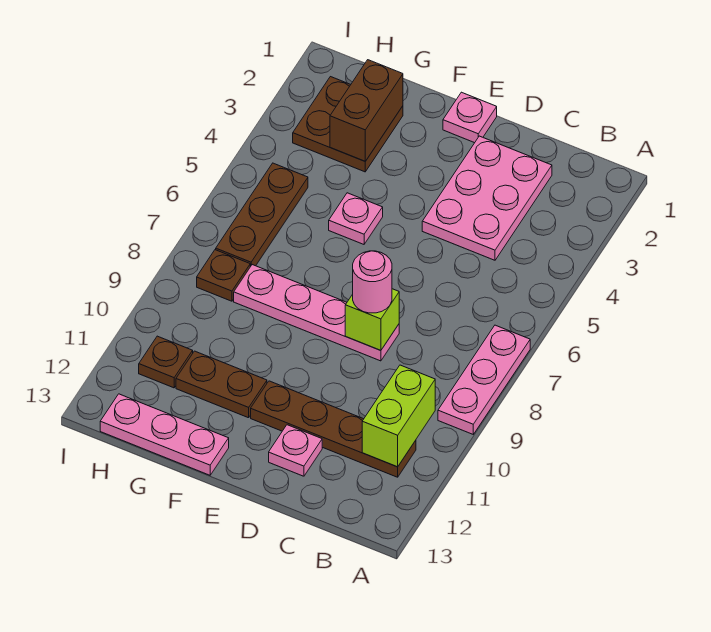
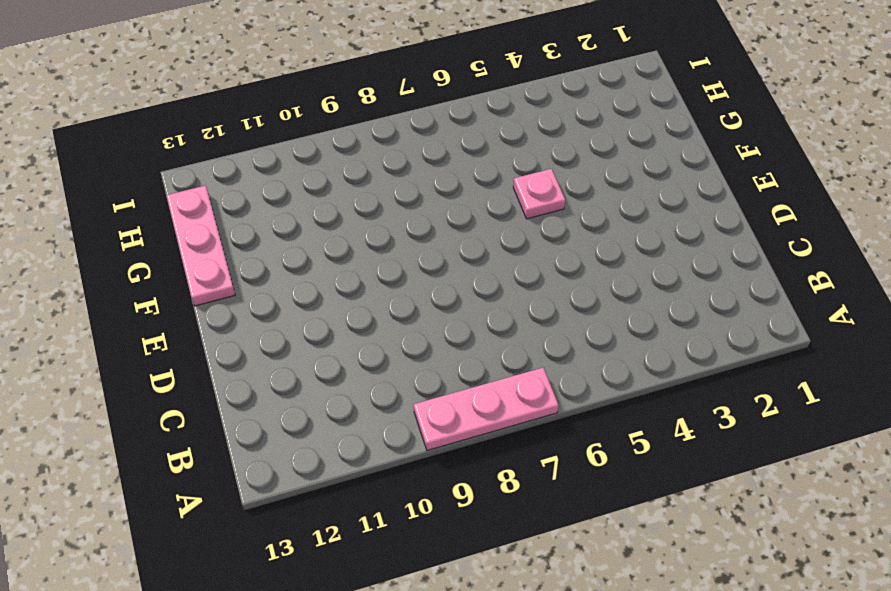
none -> brown 1x4 plate [251,381,416,477]
none -> pink 2x3 plate [422,136,552,260]
none -> pink 1x4 plate [234,265,399,361]

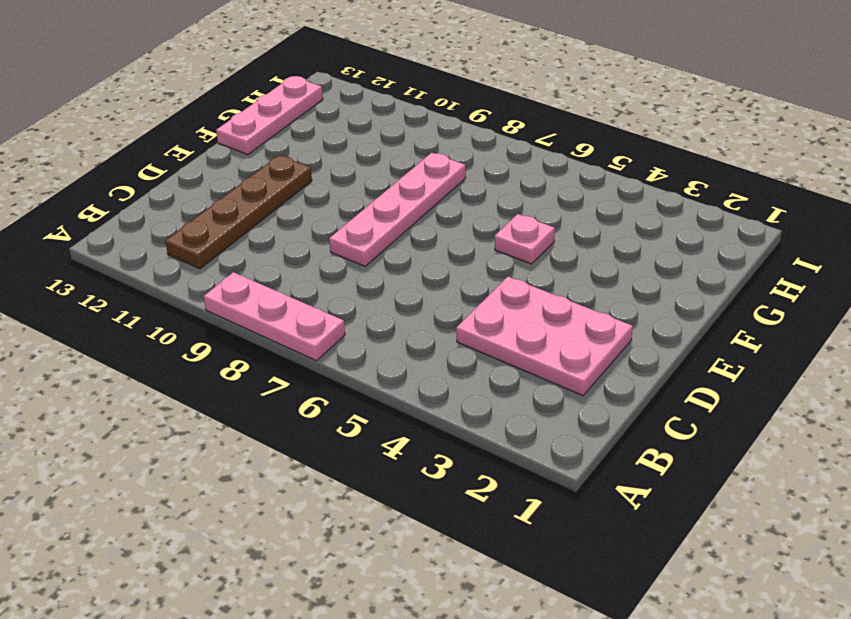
none -> pink 1x1 plate [269,425,322,476]
none -> pink 1x1 plate [443,92,497,143]
none -> brown 1x2 plate [176,351,267,418]

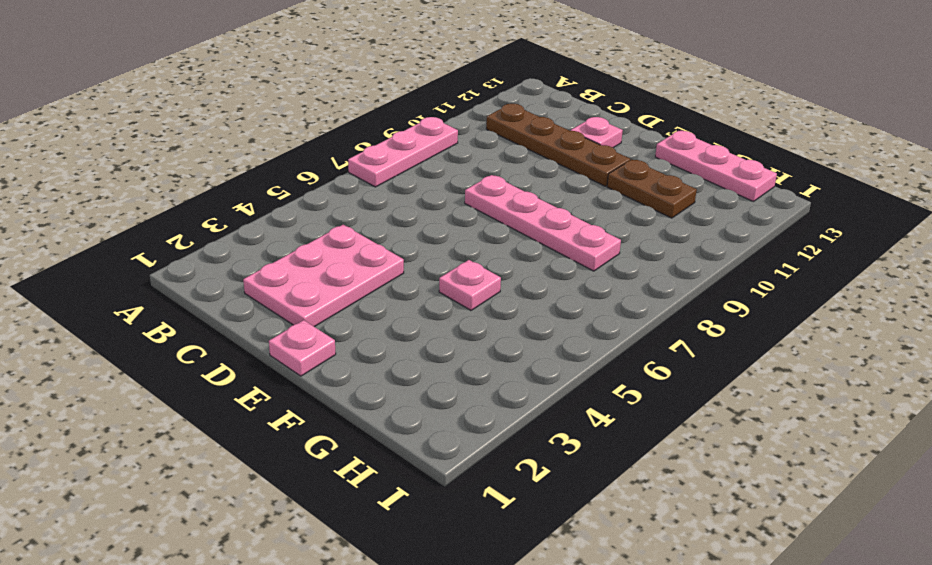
none -> brown 2x2 plate [293,77,403,172]
none -> brown 1x3 plate [216,163,308,267]
none -> brown 1x1 plate [197,250,250,301]

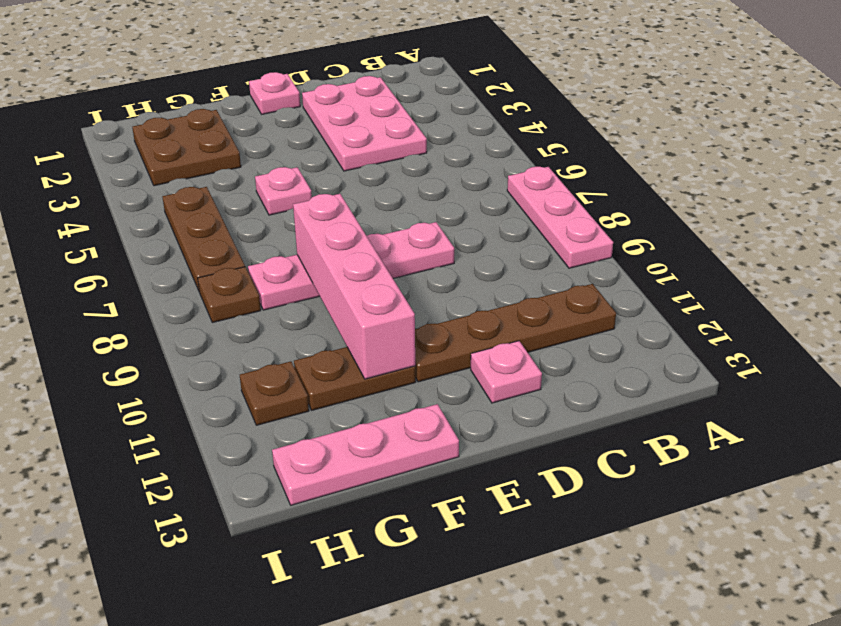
pink 1x4 brick [293,194,415,379] -> none
none -> lime 1x2 brick [362,365,435,467]
none -> lime 1x1 brick [345,289,399,350]
none -> brown 1x2 brick [330,60,403,161]

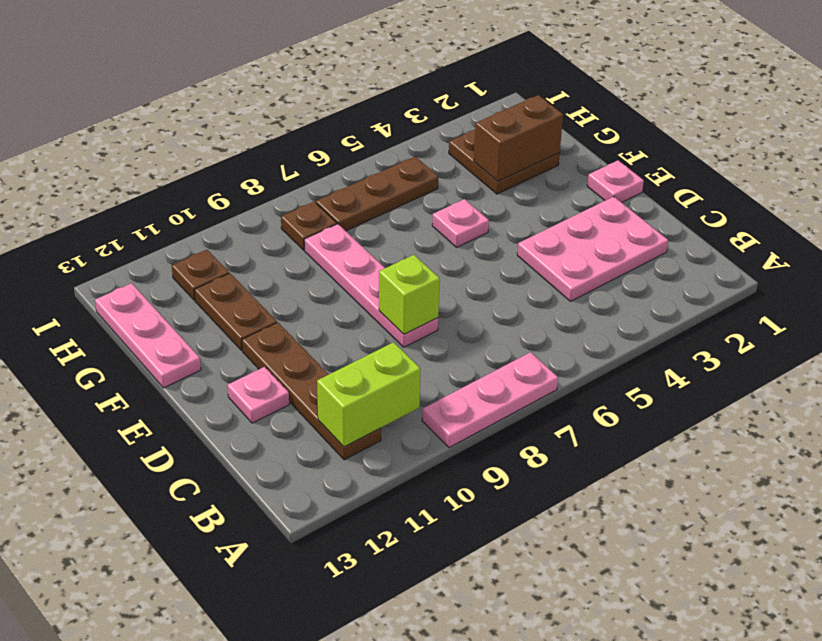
none -> pink 1x1 round brick [353,251,392,313]

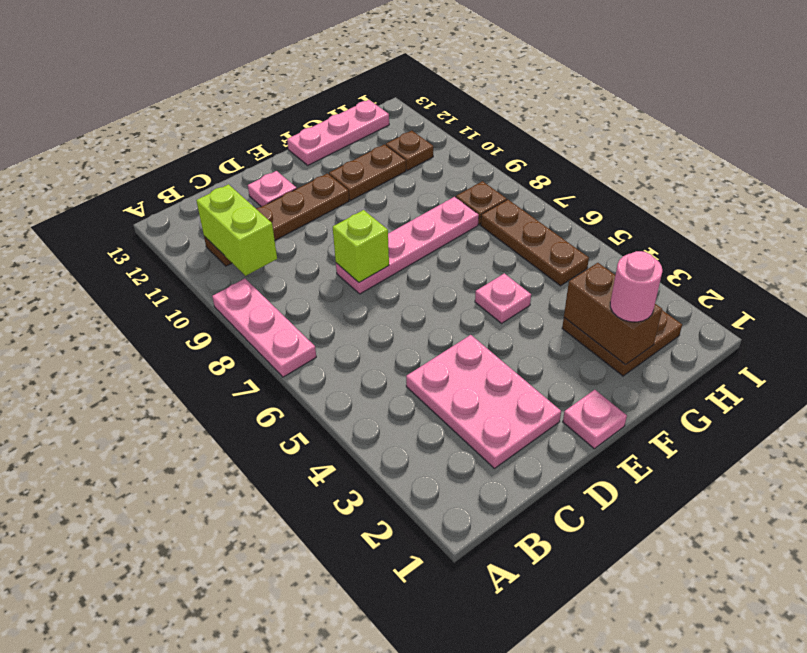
pink 1x1 round brick [610,251,662,322] -> pink 1x1 round brick moved to [353,251,392,313]

